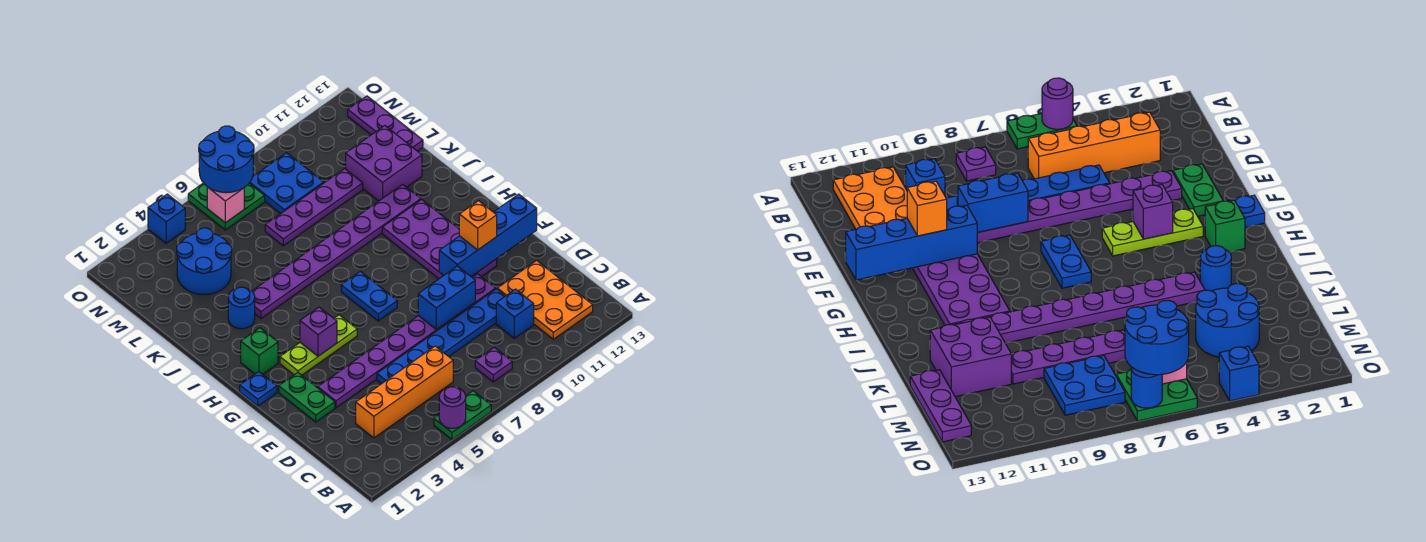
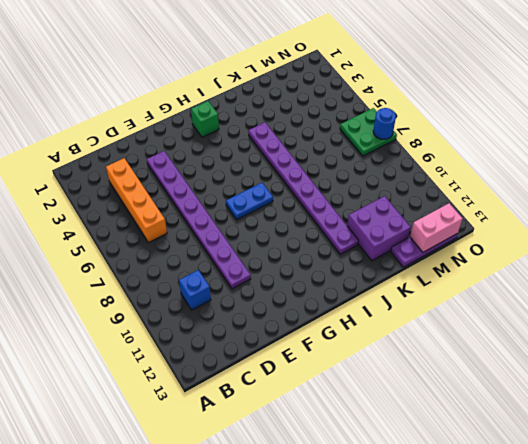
pink 1x2 brick [410,203,463,252] -> none
none -> green 1x2 plate [434,391,491,439]
none -> purple 1x1 plate [475,347,512,382]
none -> orange 2x3 plate [497,260,593,339]
none -> blue 1x6 plate [377,289,505,384]

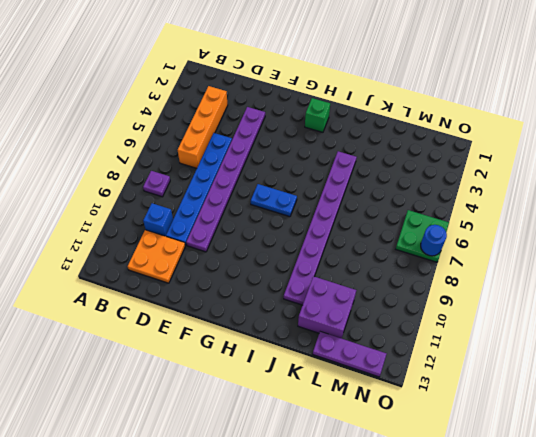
orange 2x2 plate [128,230,185,283] -> orange 2x3 plate [497,260,593,339]
none -> green 1x2 plate [434,391,491,439]
none -> green 1x2 plate [279,373,335,422]
none -> purple 2x4 plate [382,200,497,279]
none -> blue 1x1 plate [240,372,277,406]

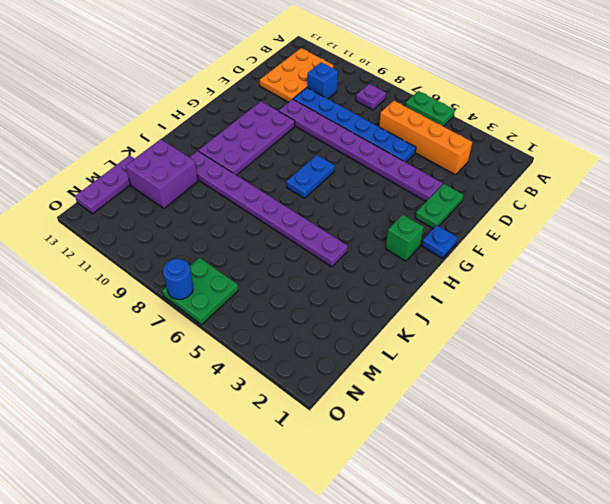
none -> lime 1x3 plate [280,315,357,375]
none -> blue 1x1 round brick [228,287,255,329]
none -> blue 2x2 round brick [177,228,232,295]
none -> purple 1x4 plate [265,169,363,246]

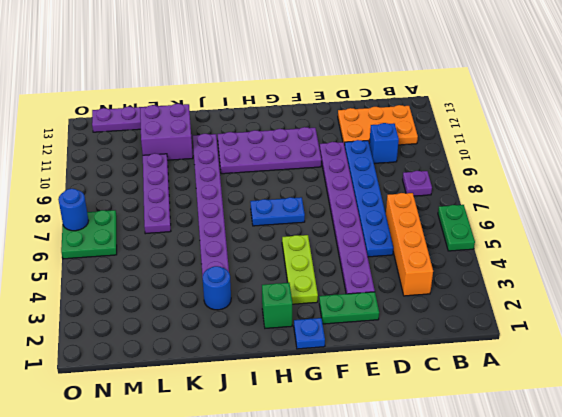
none -> blue 2x2 round brick [177,228,232,295]
none -> blue 2x2 plate [250,153,324,214]
none -> blue 1x1 brick [148,194,185,243]
none -> purple 1x1 round brick [439,387,466,428]

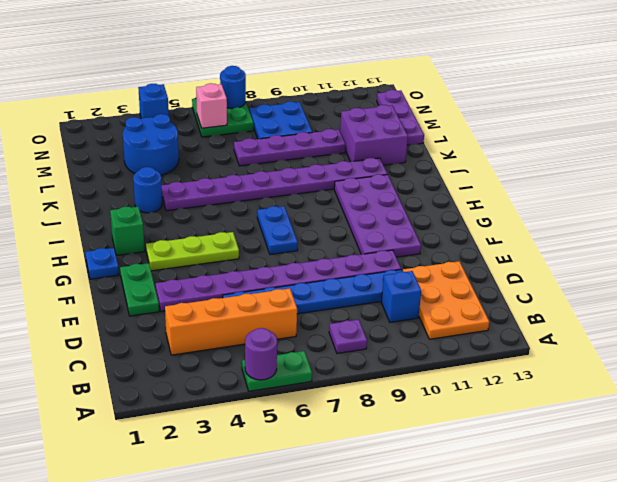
none -> blue 1x2 brick [418,266,475,330]
none -> blue 1x4 brick [439,194,537,276]
none -> purple 1x1 brick [300,307,337,356]
none -> orange 1x1 brick [459,201,497,250]

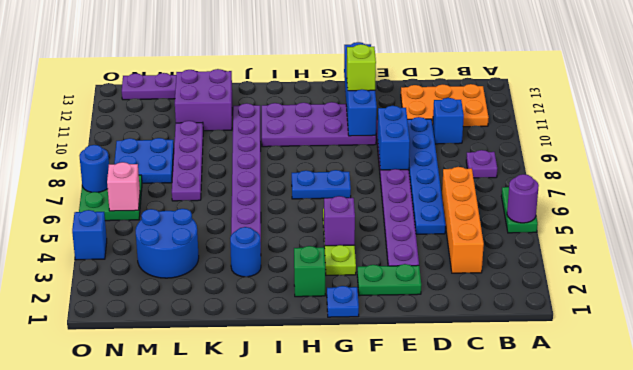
lime 1x1 brick [347,44,376,91] -> orange 1x1 brick [459,201,497,250]
none -> blue 2x2 round brick [199,126,254,193]

